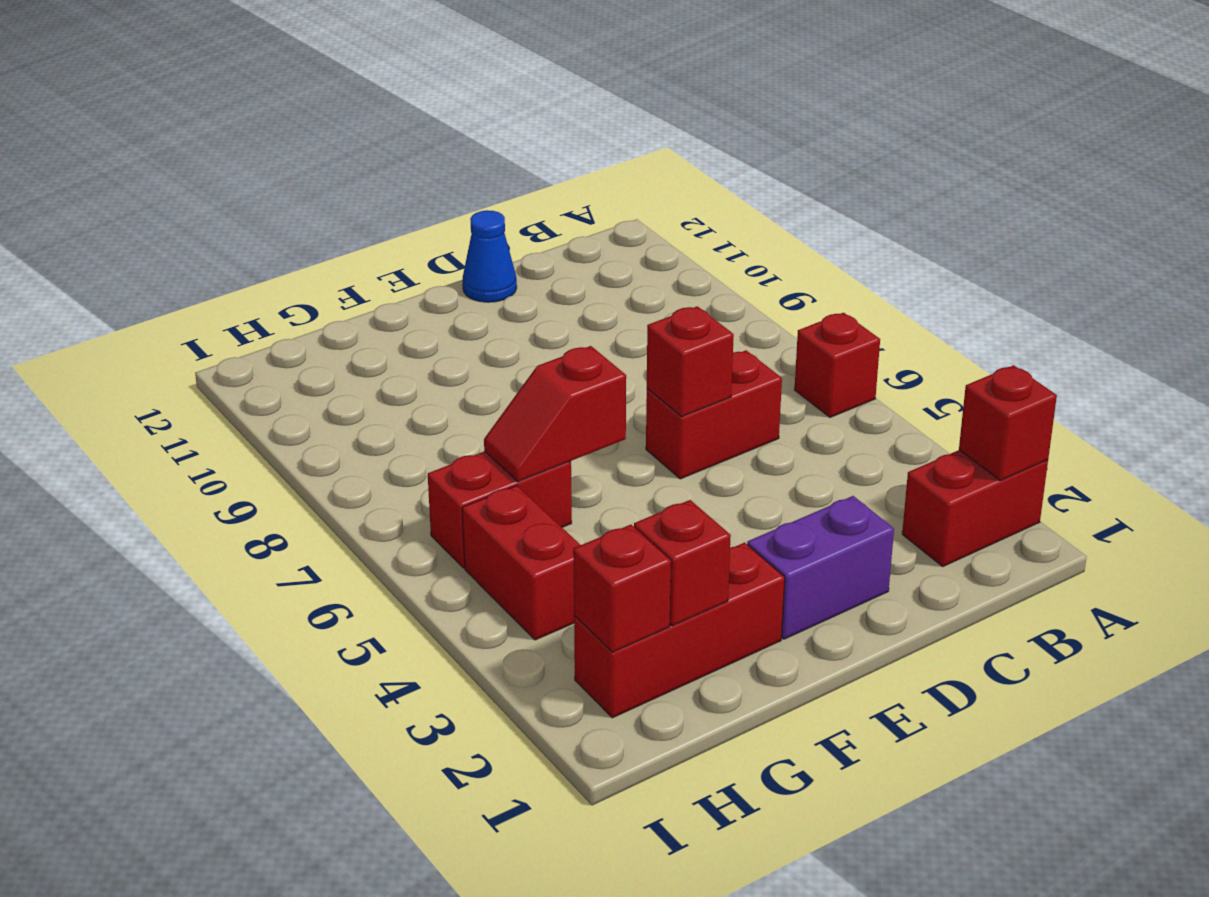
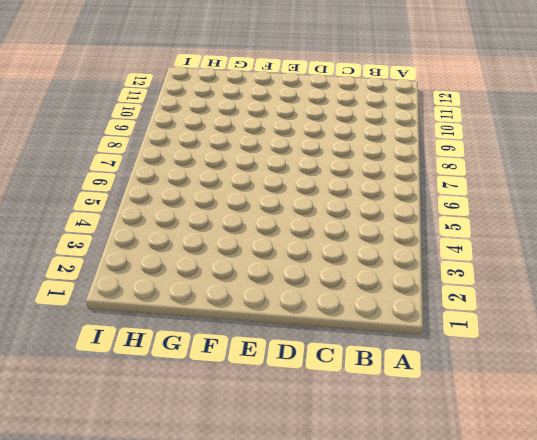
none -> red 1x2 brick [902,450,1048,566]
none -> red 1x1 brick [794,313,880,417]
none -> red 1x2 brick [646,350,782,479]

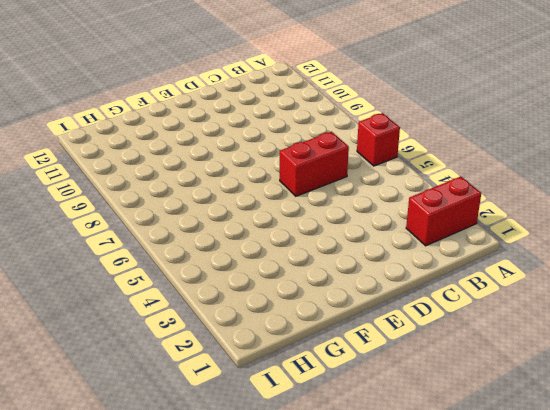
none -> purple 1x2 brick [747,496,894,639]
none -> blue 1x1 cone [463,210,517,302]
none -> red 1x3 brick [574,543,785,718]

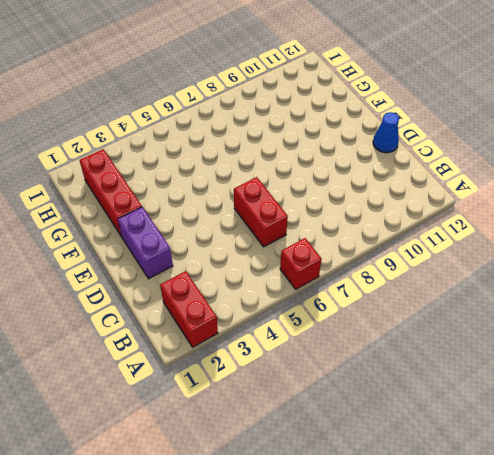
none -> red 1x2 brick [428,451,572,568]
none -> red 1x2 brick [462,485,580,640]
none -> red 1x1 brick [959,365,1057,480]

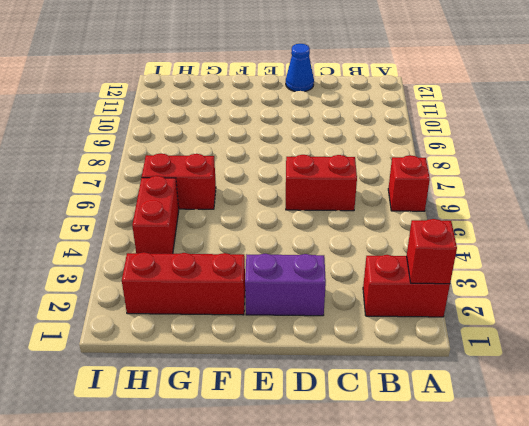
none -> red 1x1 brick [647,306,734,417]
none -> red 1x2 slope [484,346,626,482]
none -> red 1x1 brick [634,500,731,626]

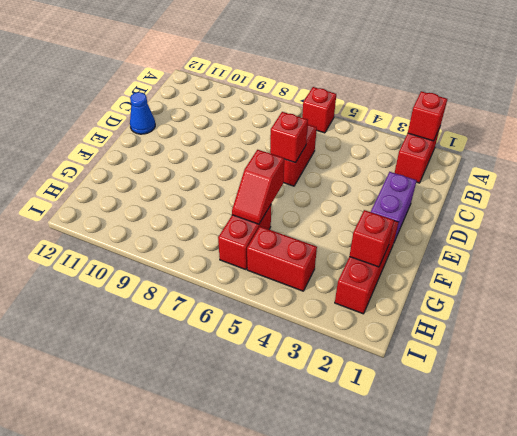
none -> red 1x1 brick [573,525,671,653]

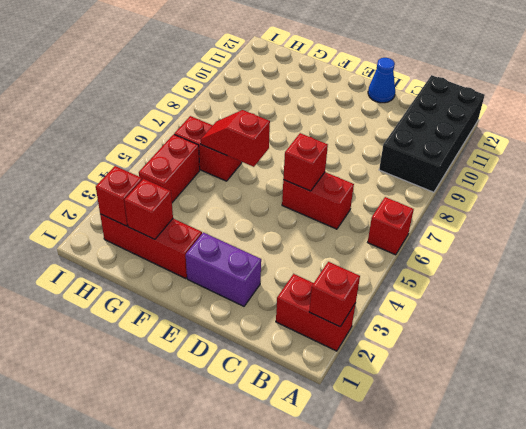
black 2x4 brick [379,75,485,192] -> none

